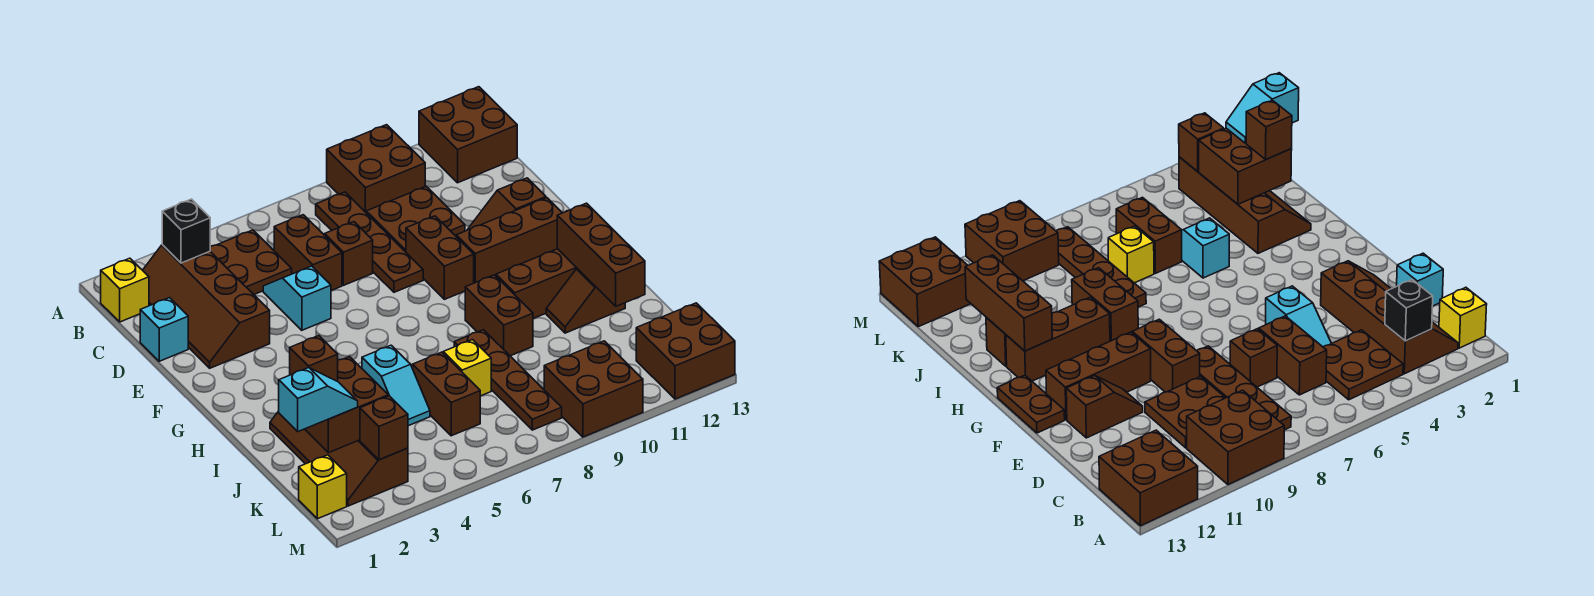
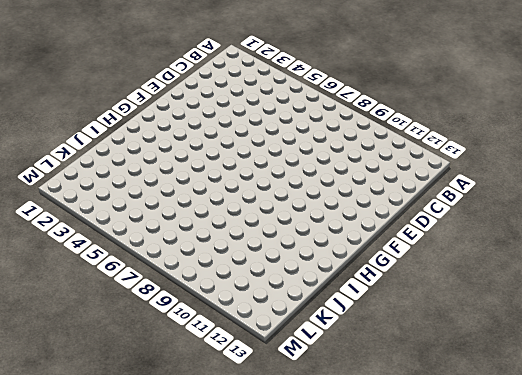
none -> brown 2x2 brick [327,125,425,212]
none -> brown 2x2 brick [419,87,517,183]
none -> yellow 1x1 brick [101,258,149,322]
none -> brown 2x4 slope [143,245,270,368]

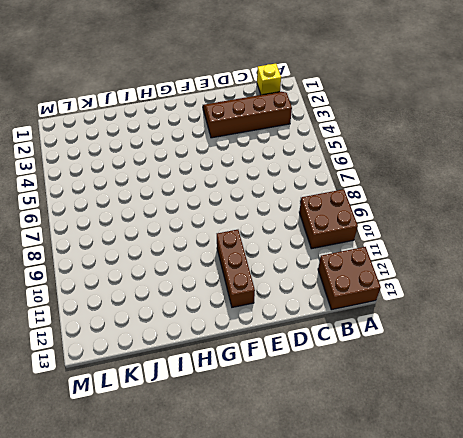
none -> brown 2x2 plate [210,230,292,294]
none -> brown 1x4 plate [316,192,423,292]
none -> brown 1x2 brick [274,215,342,291]
none -> brown 2x2 plate [366,186,465,252]

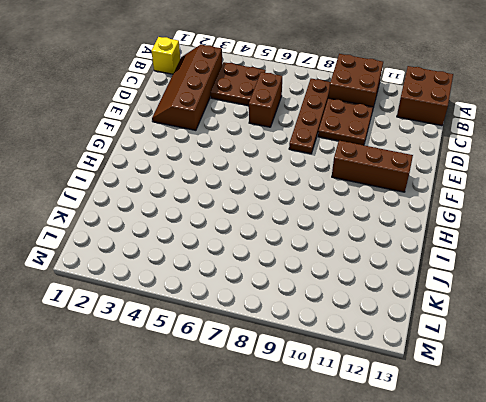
none -> cyan 1x1 brick [140,298,188,361]
none -> cyan 1x2 slope [263,266,331,330]
none -> brown 1x1 brick [325,222,373,285]
none -> brown 1x2 brick [406,216,474,299]

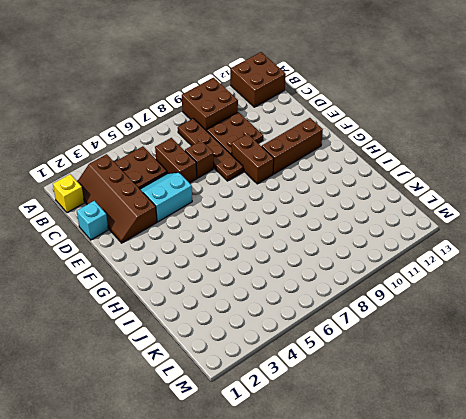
cyan 2x2 slope [140,173,192,222] -> cyan 1x2 slope [263,266,331,330]
none -> brown 1x2 slope [467,178,546,230]
none -> brown 1x2 plate [997,375,1065,433]
none -> brown 1x2 brick [465,275,533,356]
none -> brown 1x3 brick [496,249,577,319]

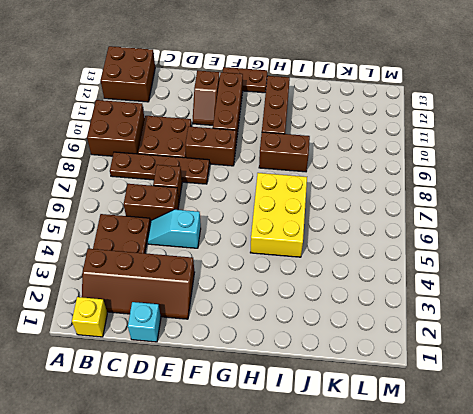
yellow 2x3 brick [250,173,307,257] -> cyan 1x2 slope [362,345,430,426]
none -> brown 2x4 slope [270,411,408,506]
none -> brown 1x4 plate [454,330,562,430]
none -> brown 1x2 slope [546,269,625,333]
none -> brown 1x2 brick [413,352,480,436]

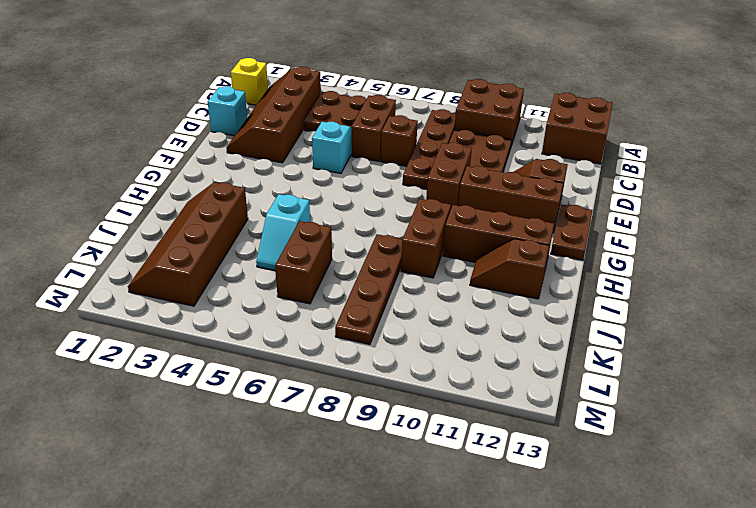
none -> yellow 1x1 brick [443,340,491,396]
none -> yellow 1x1 brick [299,455,347,519]
none -> brown 2x2 brick [544,341,643,437]
none -> brown 2x2 brick [636,303,735,399]

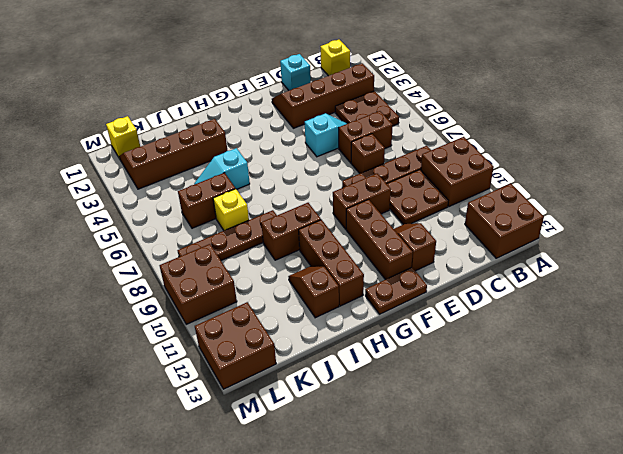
none -> black 1x1 brick [162,199,210,263]
none -> brown 1x3 brick [557,203,645,306]
none -> brown 2x2 brick [305,357,388,453]
none -> brown 1x1 brick [360,396,408,460]

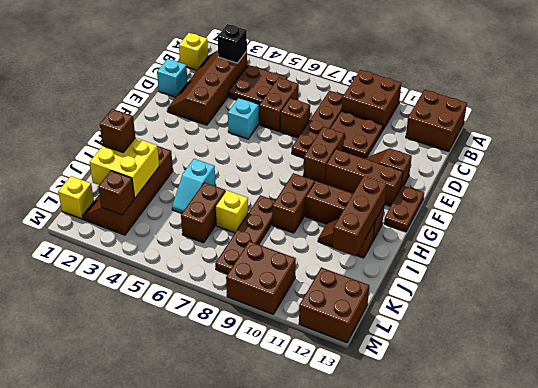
yellow 2x2 brick [90,138,159,198] -> brown 2x2 brick [305,357,388,453]
none -> cyan 1x2 slope [279,368,358,432]

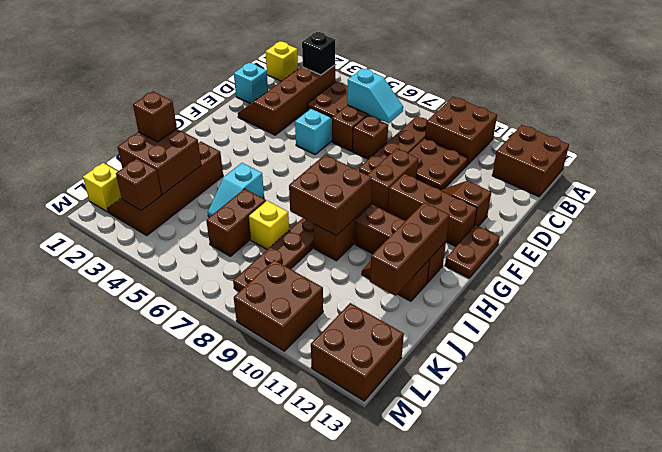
cyan 1x2 slope [347,68,403,123] -> cyan 1x2 slope moved to [279,368,358,432]
brown 2x2 brick [289,155,372,236] -> none

